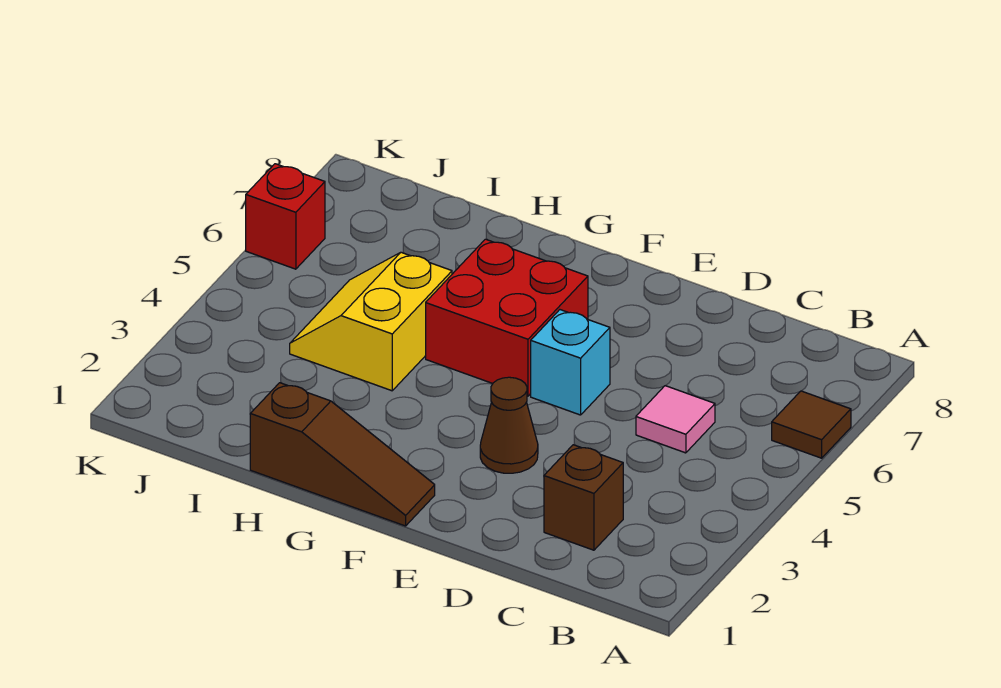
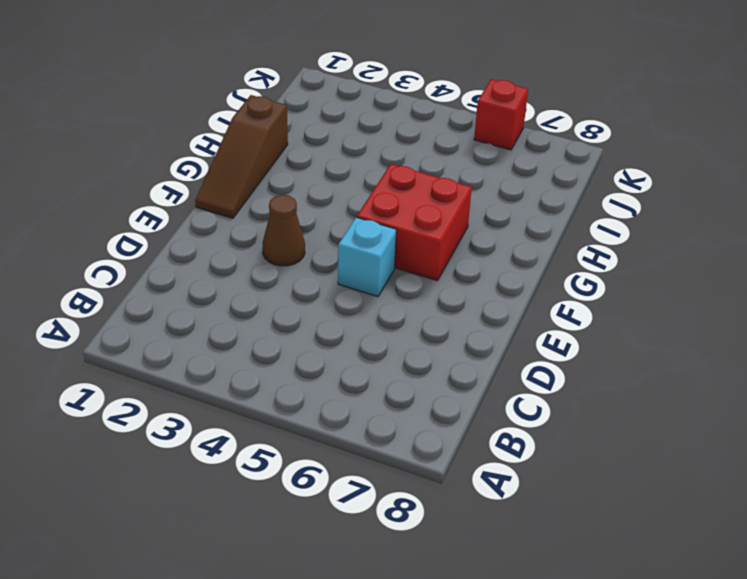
none -> brown 1x1 tile [772,391,851,458]
none -> brown 1x1 brick [544,445,623,550]

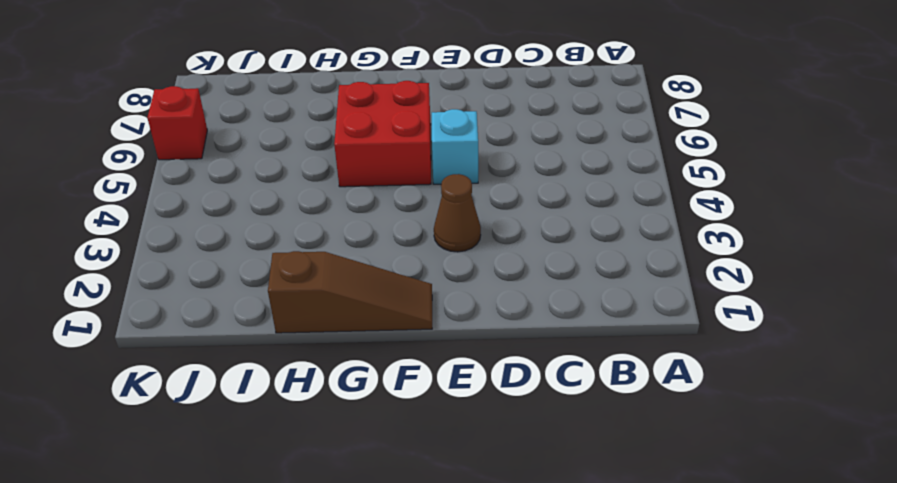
none -> brown 1x1 tile [772,391,851,458]
none -> brown 1x1 brick [544,445,623,550]

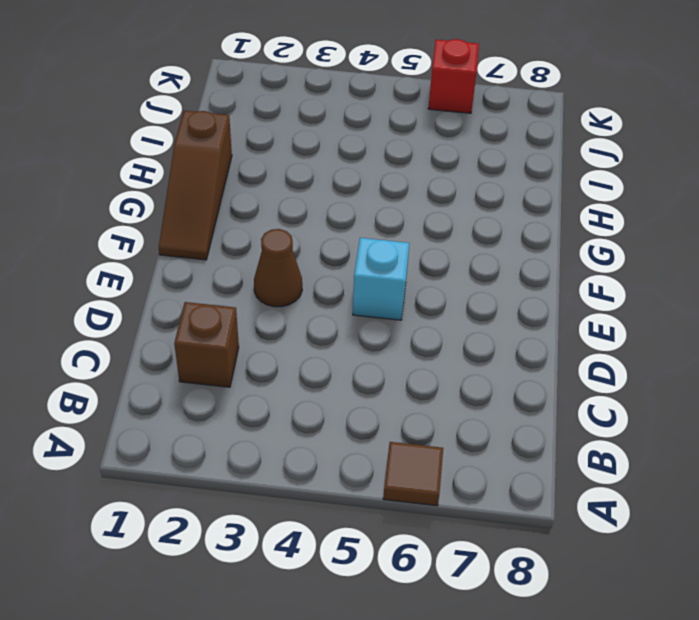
none -> pink 1x1 tile [636,386,715,453]
none -> red 2x2 brick [426,239,588,396]

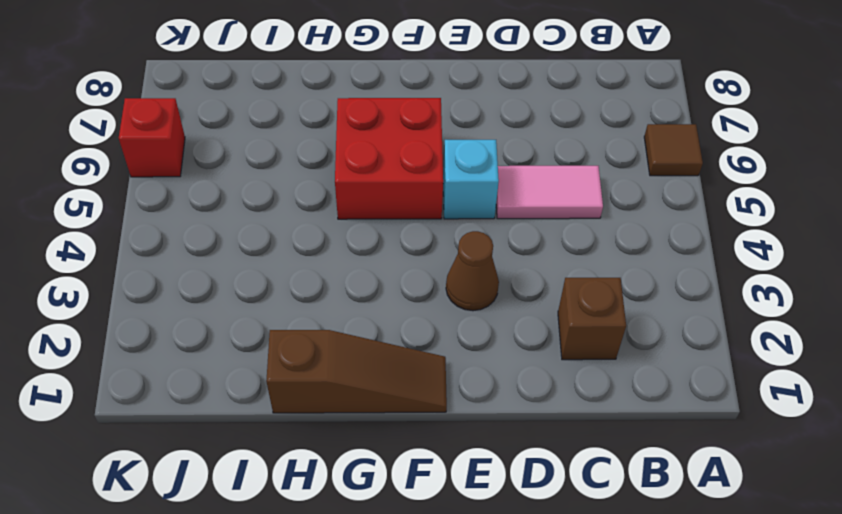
pink 1x2 tile [496,166,603,219] -> pink 1x1 tile [636,386,715,453]
none -> yellow 2x2 slope [290,252,452,391]

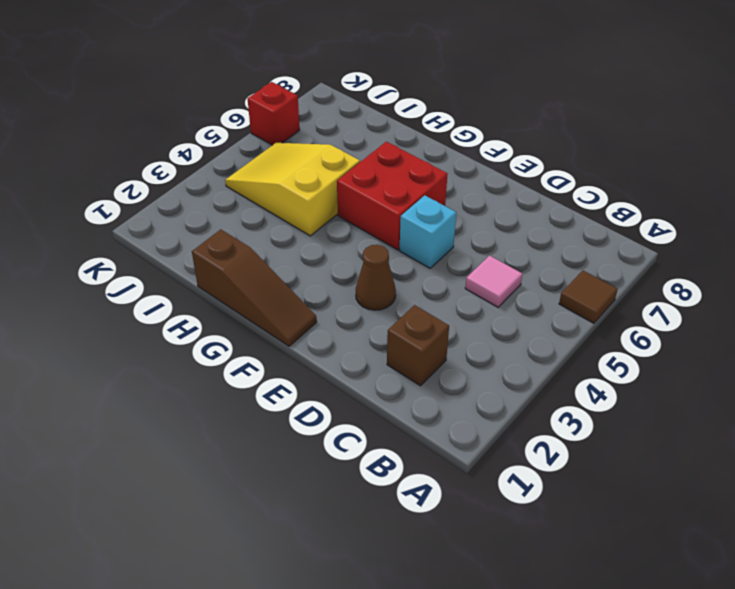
yellow 2x3 slope [225,143,360,236] -> yellow 2x2 slope [290,252,452,391]

